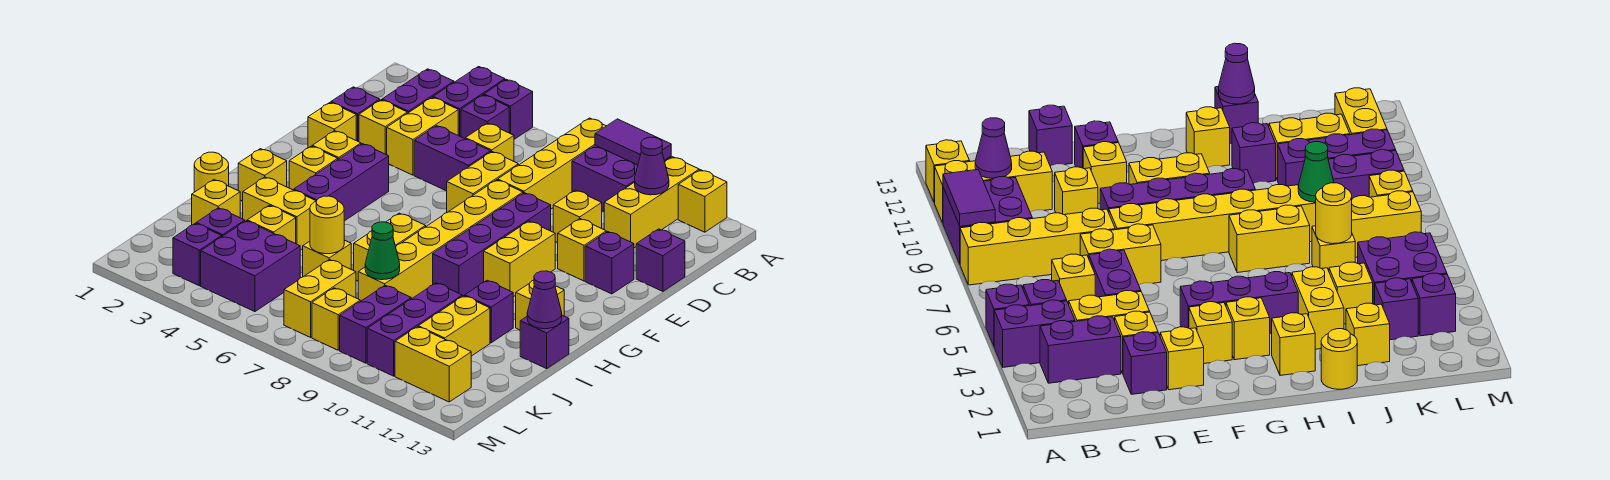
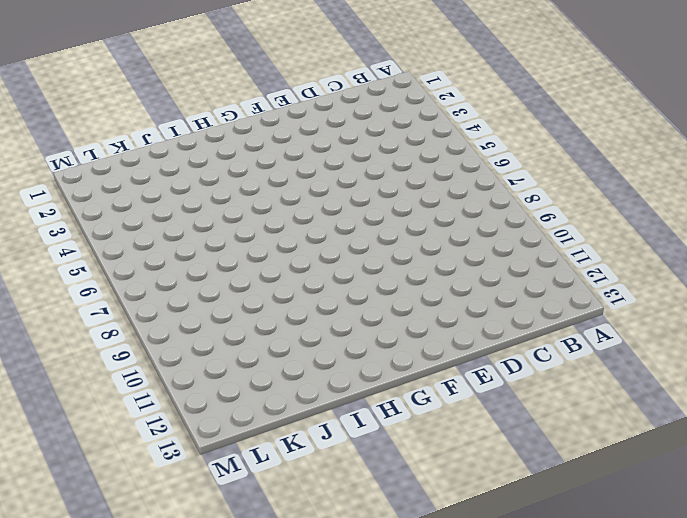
none -> purple 1x2 brick [433,67,505,137]
none -> purple 1x1 brick [484,79,533,139]
none -> yellow 1x4 brick [498,118,606,209]
none -> purple 2x2 brick [572,145,671,211]

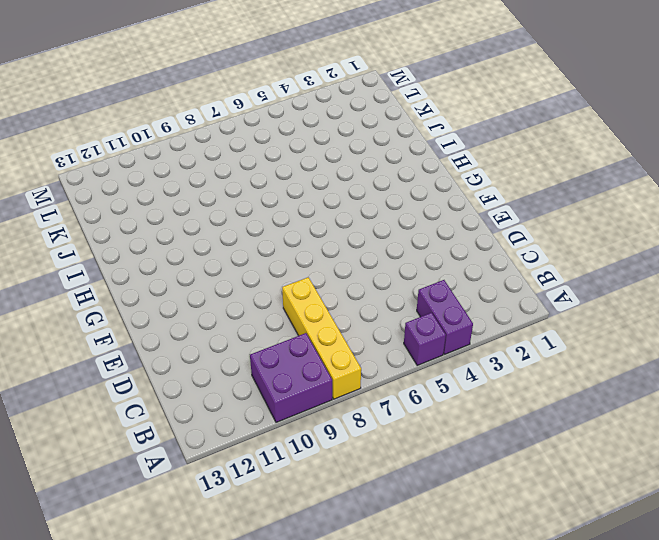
none -> yellow 1x3 brick [604,157,699,248]
none -> yellow 1x1 brick [678,170,727,232]
none -> purple 1x2 brick [382,69,454,113]
none -> purple 1x1 brick [461,95,509,139]

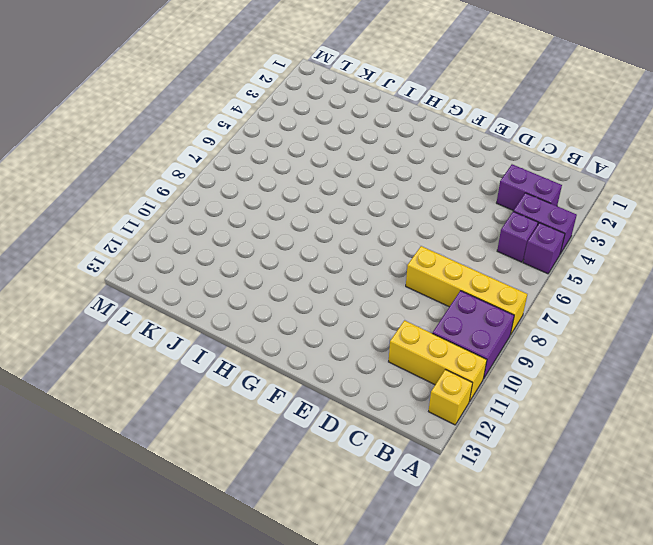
none -> yellow 1x2 brick [387,97,458,175]
none -> yellow 1x1 brick [465,123,514,161]
none -> purple 1x1 brick [331,87,380,142]
none -> yellow 1x1 brick [359,100,407,155]

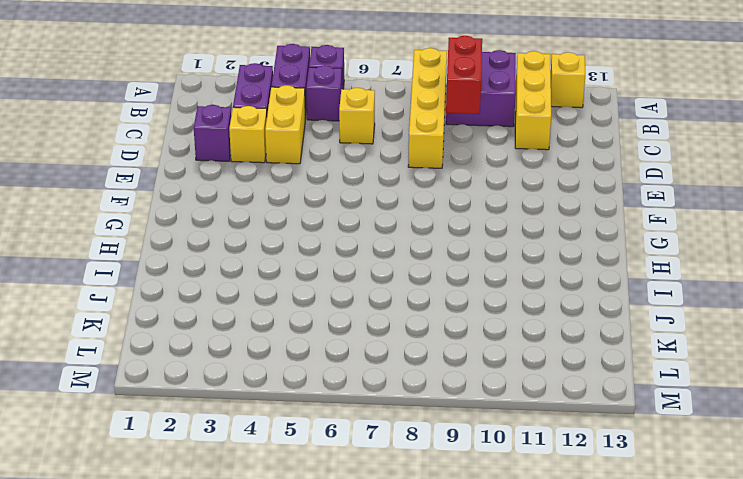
red 1x2 brick [446,36,482,114] -> none
none -> purple 1x2 brick [414,126,491,191]
none -> yellow 1x2 brick [447,152,518,212]
none -> yellow 1x1 brick [553,190,602,243]
none -> purple 1x1 brick [636,229,685,291]

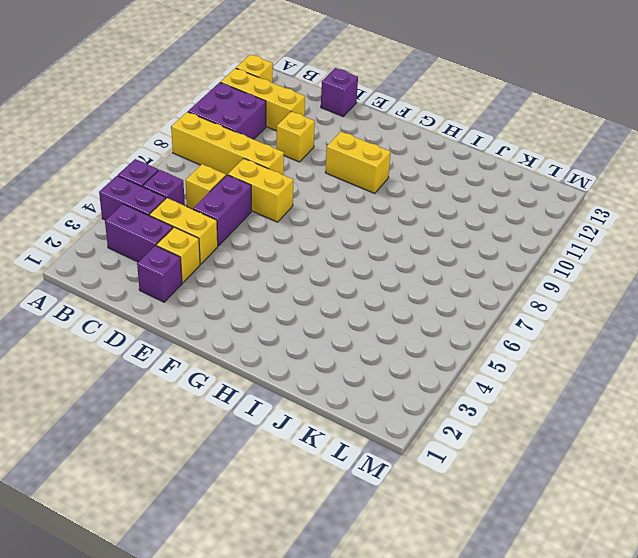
none -> yellow 1x1 brick [308,102,356,148]
none -> yellow 1x6 brick [358,180,523,301]
none -> purple 1x4 brick [433,193,551,296]
none -> yellow 1x1 brick [558,219,606,281]

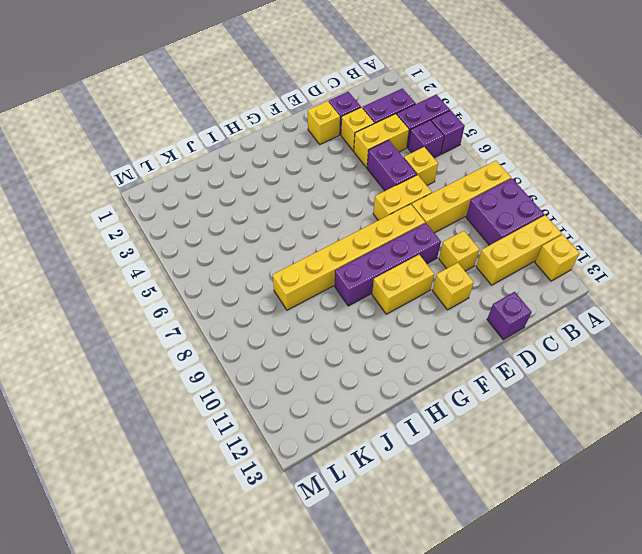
none -> purple 1x1 brick [585,232,634,294]
none -> yellow 1x1 brick [312,131,361,159]
none -> purple 1x3 brick [294,144,389,221]
none -> yellow 1x1 brick [289,146,338,190]

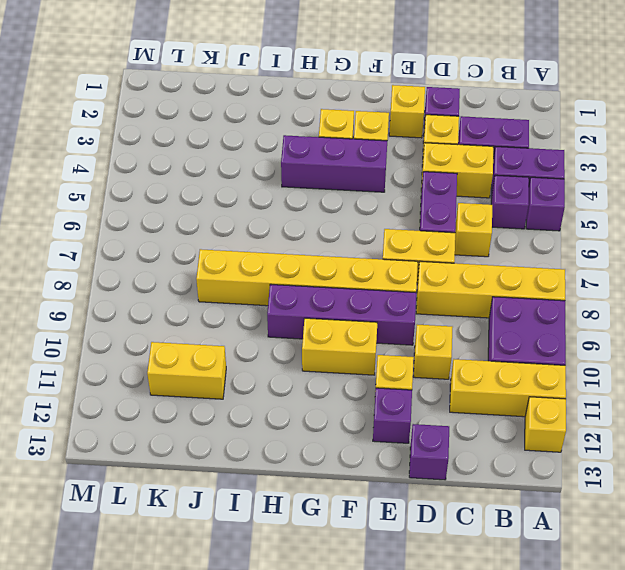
none -> yellow 1x1 brick [238,149,287,201]
none -> yellow 1x2 brick [354,213,426,281]
none -> yellow 1x1 brick [516,280,564,330]
none -> yellow 1x1 round brick [194,152,229,192]

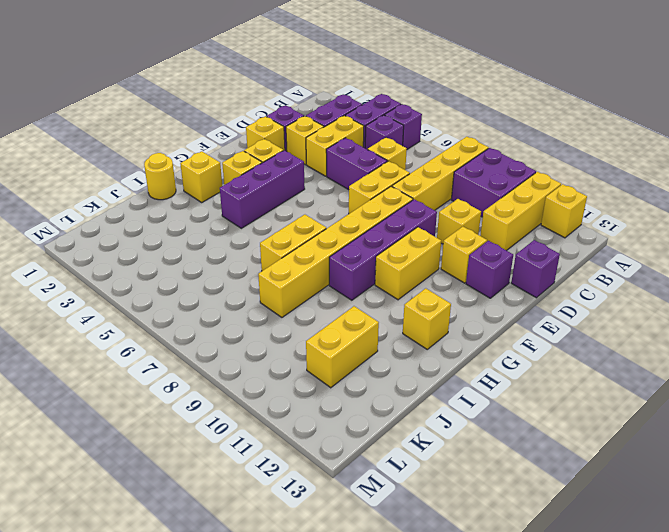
none -> yellow 1x2 brick [243,177,316,250]
none -> purple 1x1 brick [465,280,513,343]
none -> purple 1x1 brick [520,315,569,369]
none -> yellow 1x1 brick [192,180,240,225]

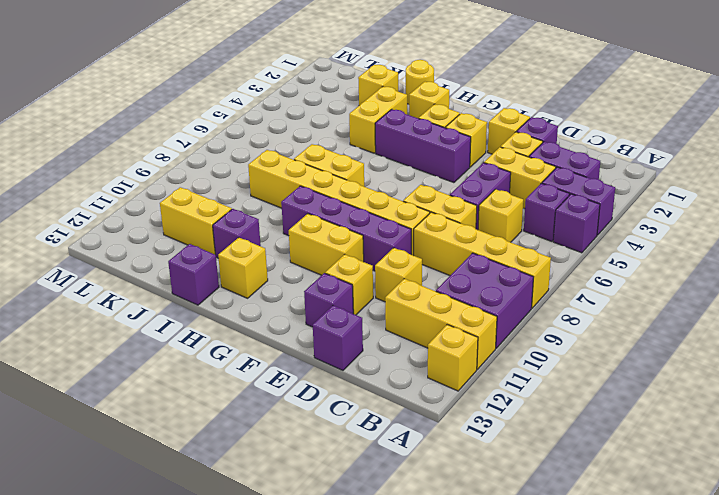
none -> yellow 1x1 brick [247,205,296,243]
none -> yellow 1x1 brick [303,240,351,277]
none -> purple 1x3 brick [367,283,462,376]
none -> purple 1x1 brick [196,208,245,236]

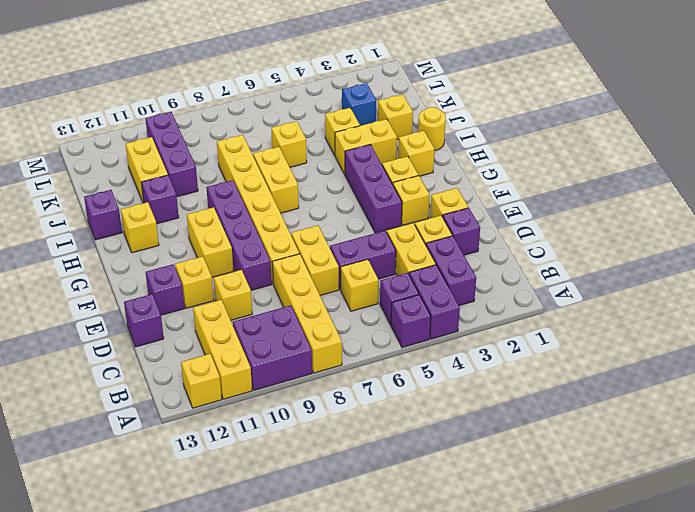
blue 1x1 brick [342,83,376,126] -> purple 1x1 brick [196,208,245,236]
none -> purple 2x2 brick [201,221,300,312]
none -> yellow 1x2 brick [284,259,356,337]
none -> purple 1x2 brick [340,286,411,363]
none -> purple 1x1 brick [173,223,222,286]

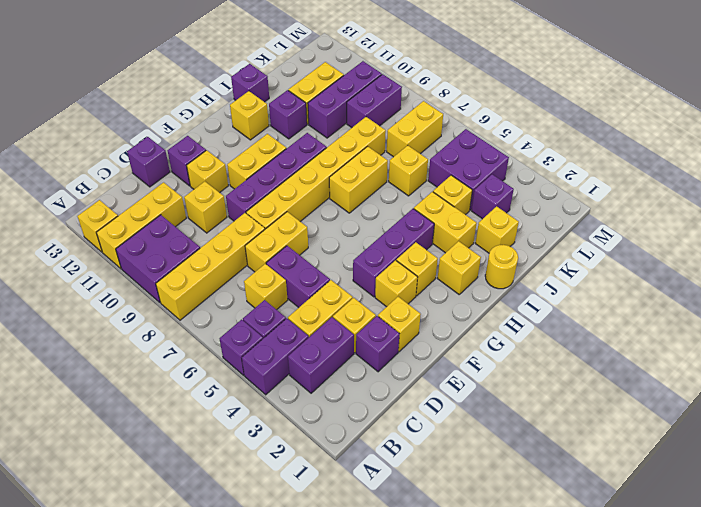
none -> purple 1x1 brick [173,223,222,286]
none -> yellow 1x1 brick [312,288,360,350]
none -> yellow 1x2 brick [395,327,471,402]
none -> purple 1x2 tile [595,119,671,165]

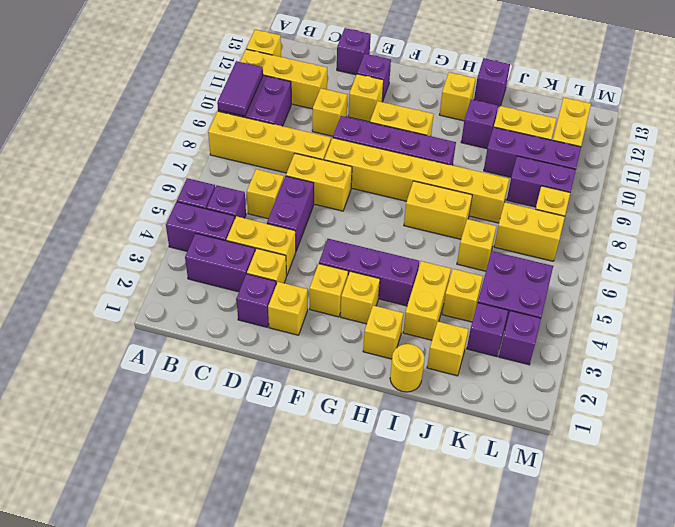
none -> purple 1x1 cone [635,137,669,195]
none -> purple 1x1 cone [527,271,562,329]
none -> yellow 1x1 round brick [310,196,344,254]
none -> green 1x1 cone [365,222,400,280]

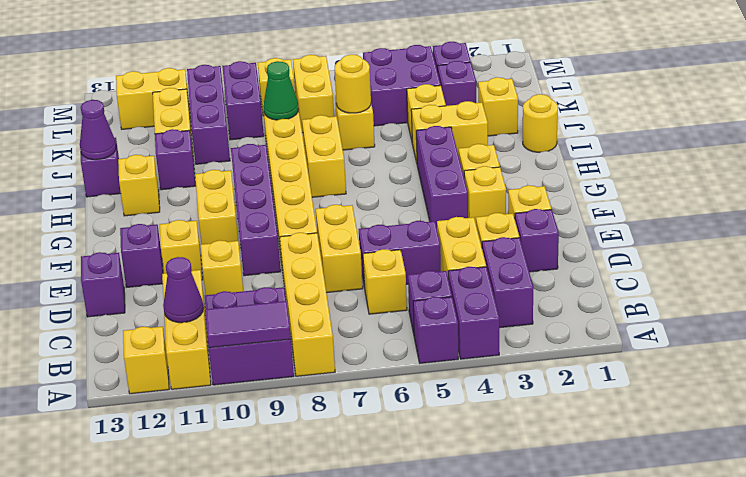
none -> yellow 1x1 brick [238,149,287,201]

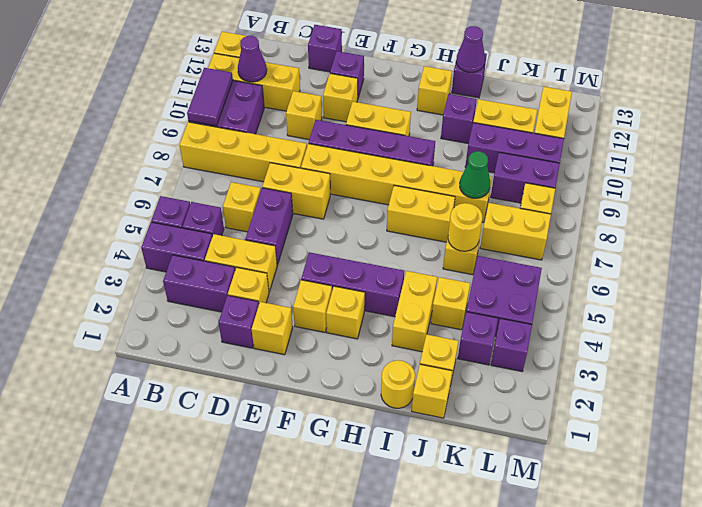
yellow 1x1 brick [412,364,452,418] -> yellow 1x1 brick moved to [238,149,287,201]

